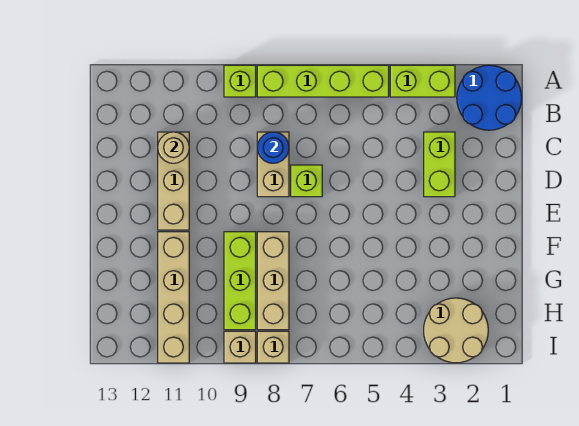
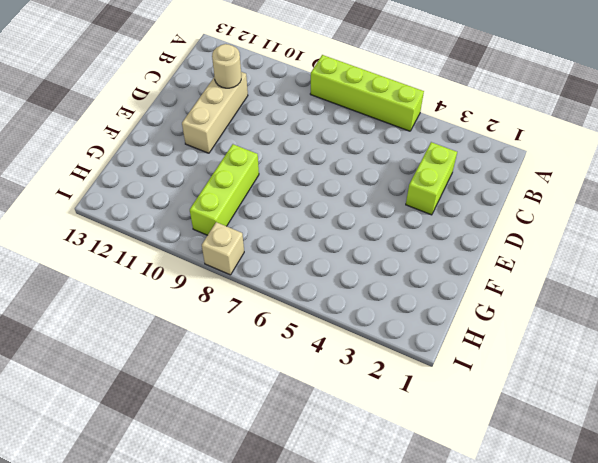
none -> blue 2x2 round brick [457,65,522,130]
none -> lime 1x2 brick [390,65,455,97]
none -> lime 1x1 brick [224,65,256,97]

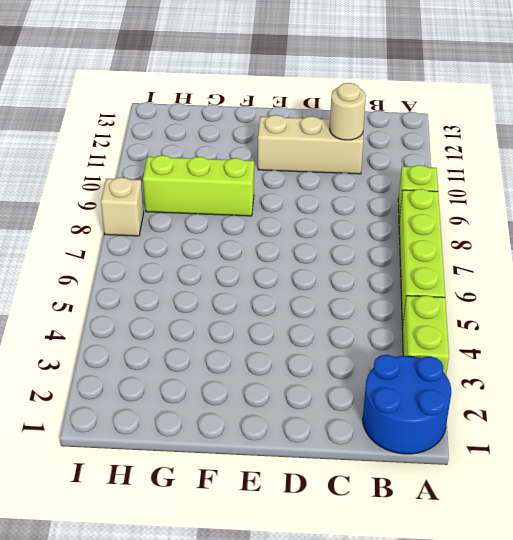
none -> lime 1x2 brick [424,132,455,197]
none -> tan 1x2 brick [257,132,289,197]
none -> lime 1x1 brick [291,165,322,197]

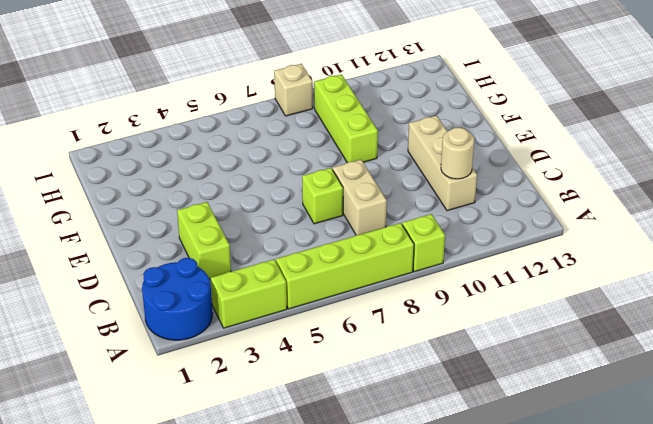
none -> tan 1x3 brick [257,232,289,330]
none -> tan 1x4 brick [158,232,189,363]
none -> tan 2x2 round brick [424,298,488,363]

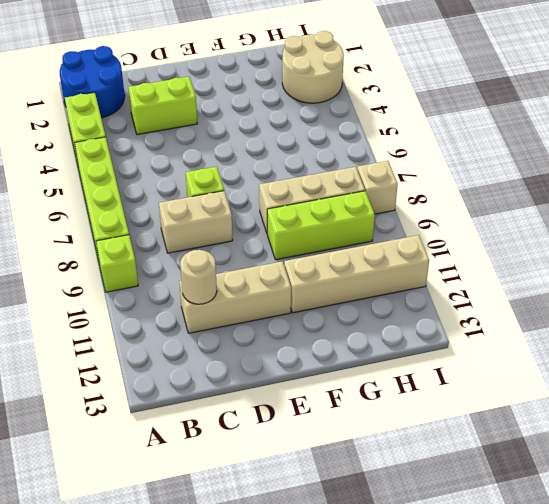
none -> tan 1x1 brick [224,331,256,363]
none -> blue 1x1 round brick [257,132,289,163]

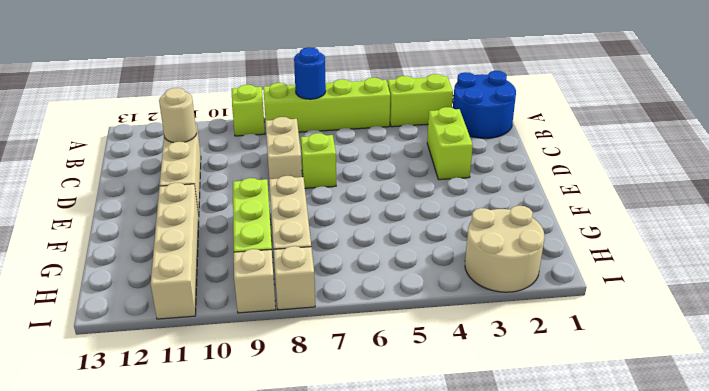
blue 1x1 round brick [294,47,326,99] -> blue 1x1 round brick moved to [257,132,289,163]

